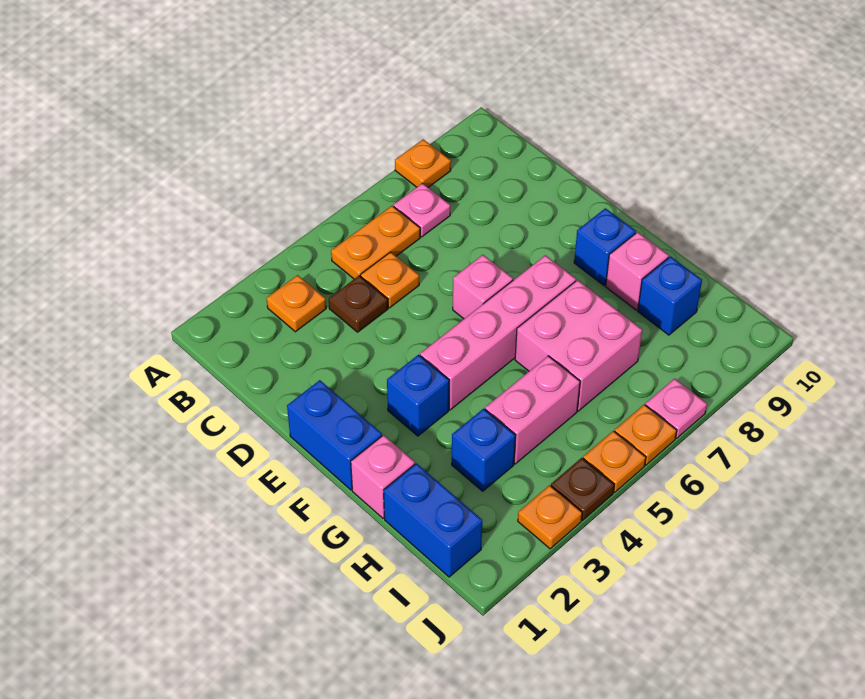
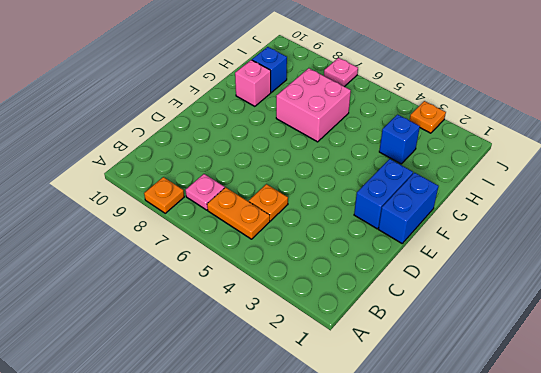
blue 1x2 brick [354,159,413,229] -> blue 1x2 brick moved to [384,463,482,577]
none -> orange 1x1 plate [267,275,326,332]
none -> brown 1x1 plate [329,276,388,332]
none -> pink 1x1 brick [453,255,513,319]

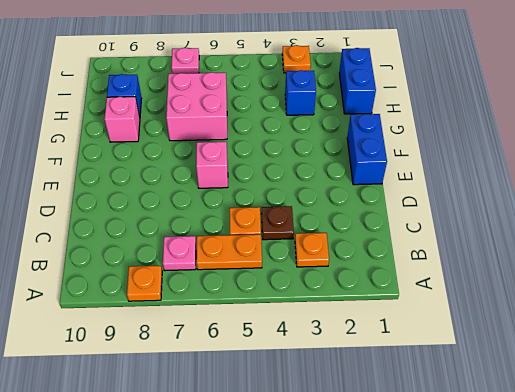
none -> blue 1x1 brick [387,355,449,436]
none -> pink 1x4 brick [420,255,576,410]
none -> blue 1x1 brick [574,208,636,286]

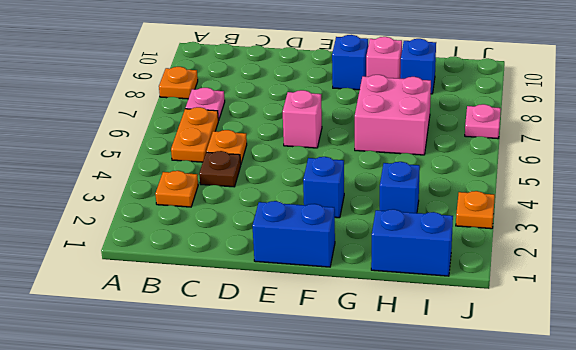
none -> pink 1x4 brick [420,255,576,410]
none -> pink 1x1 brick [351,435,415,518]
none -> pink 1x2 brick [485,356,580,464]

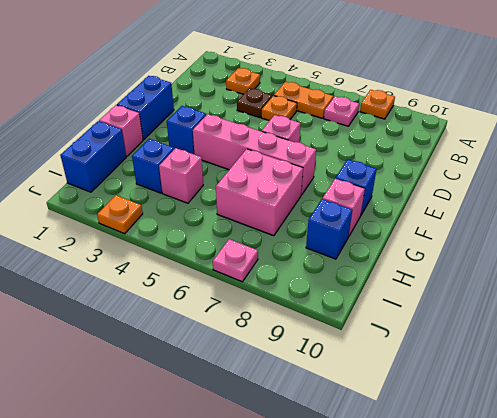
pink 1x1 brick [159,148,203,203] -> pink 1x2 brick [485,356,580,464]
none -> brown 1x1 plate [551,458,614,520]
none -> orange 1x1 plate [583,431,646,492]
none -> orange 1x1 plate [614,405,677,465]

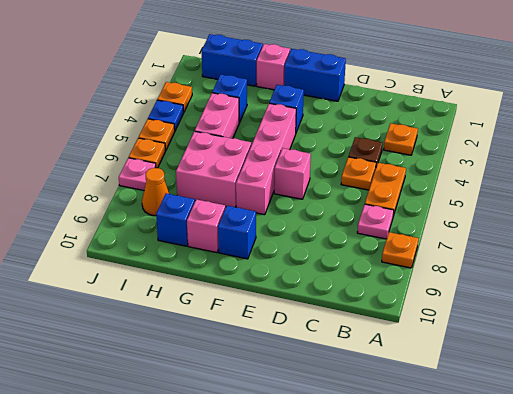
orange 1x1 cone [142,168,169,216] -> none
blue 1x1 plate [148,100,184,131] -> brown 1x1 plate [551,458,614,520]

